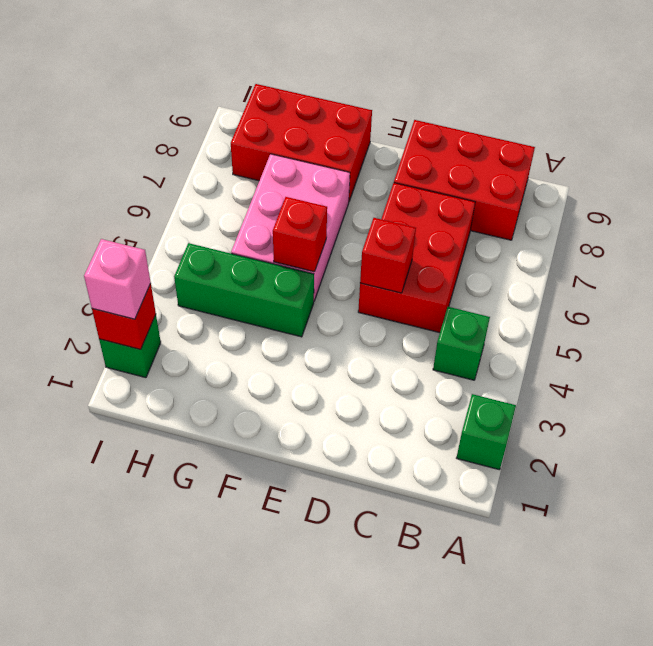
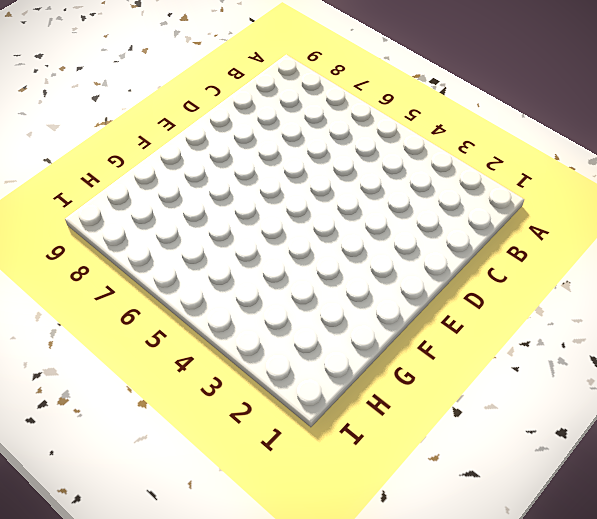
none -> green 1x1 brick [457,394,516,470]
none -> green 1x1 brick [433,307,490,380]
none -> red 2x3 brick [394,120,535,240]

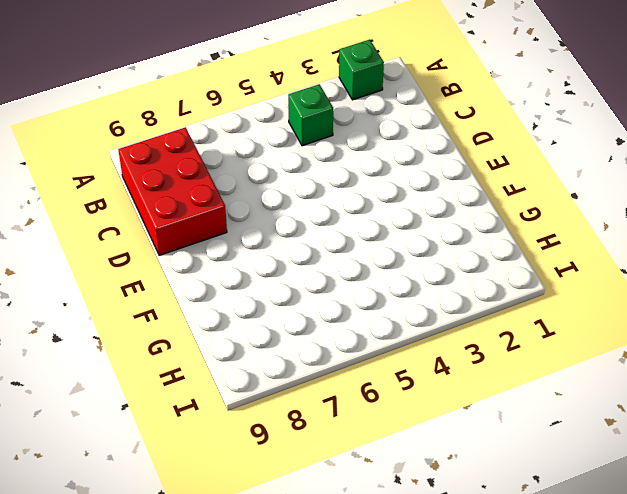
none -> red 2x3 brick [358,183,475,333]
none -> green 1x3 brick [174,243,314,337]
none -> pink 2x3 brick [231,154,350,301]

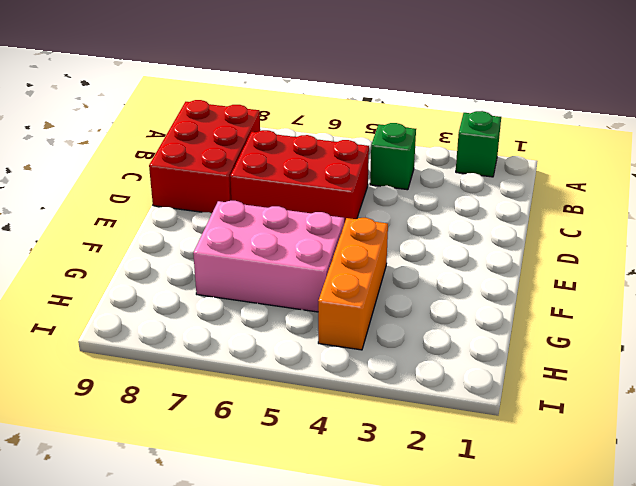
orange 1x3 brick [318,218,388,350] -> green 1x3 brick [174,243,314,337]
none -> red 2x3 brick [231,84,372,201]
none -> green 1x1 brick [99,315,161,378]
none -> red 1x1 brick [360,218,416,293]

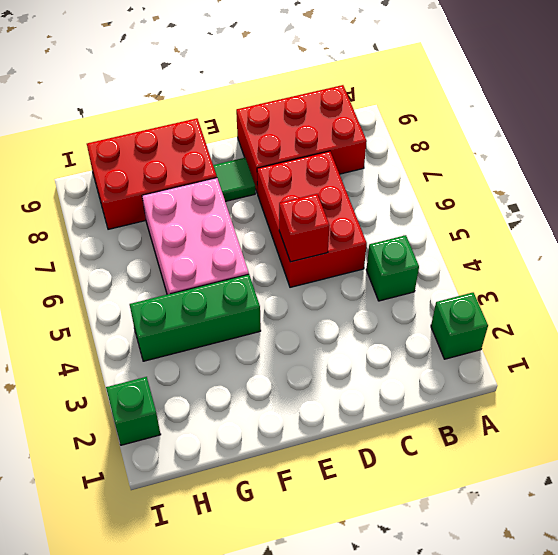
green 1x1 tile [213,158,255,202] -> none
none -> red 1x1 brick [273,197,327,272]
none -> red 1x1 brick [92,284,156,349]
none -> pink 1x1 brick [84,239,151,319]

